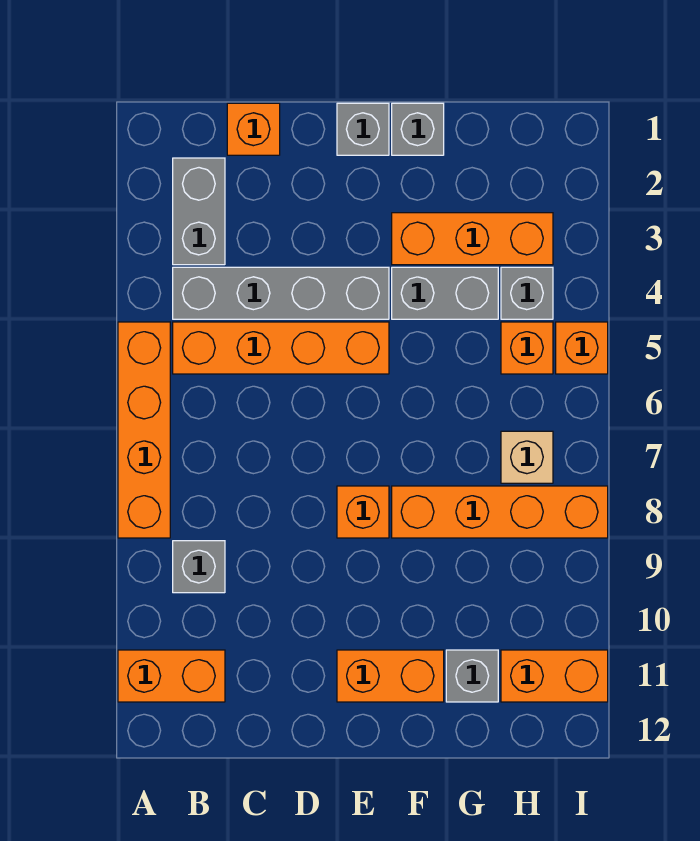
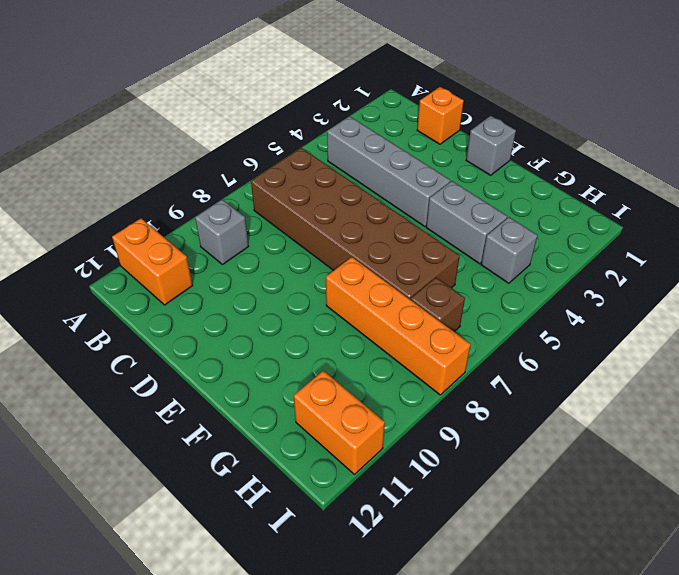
brown 2x6 brick [251,148,460,300] -> none
brown 1x1 brick [411,278,465,332] -> tan 1x1 brick [501,431,553,483]
none -> orange 1x4 brick [118,322,170,538]
none -> grey 1x2 brick [173,158,225,265]
none -> orange 1x4 brick [173,322,389,374]

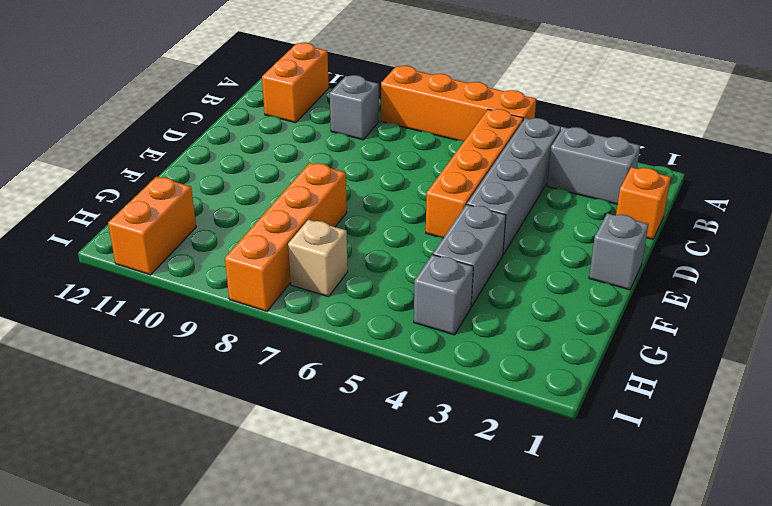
none -> orange 1x1 brick [337,486,389,538]
none -> orange 1x2 brick [337,650,444,702]
none -> grey 1x1 brick [392,103,444,155]

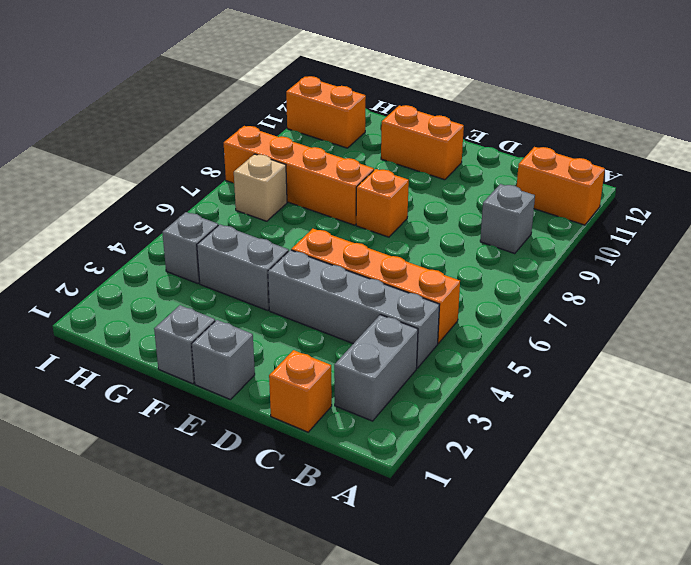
none -> orange 1x4 brick [118,322,170,538]
none -> orange 1x3 brick [392,213,553,265]
none -> grey 1x1 brick [446,650,498,702]

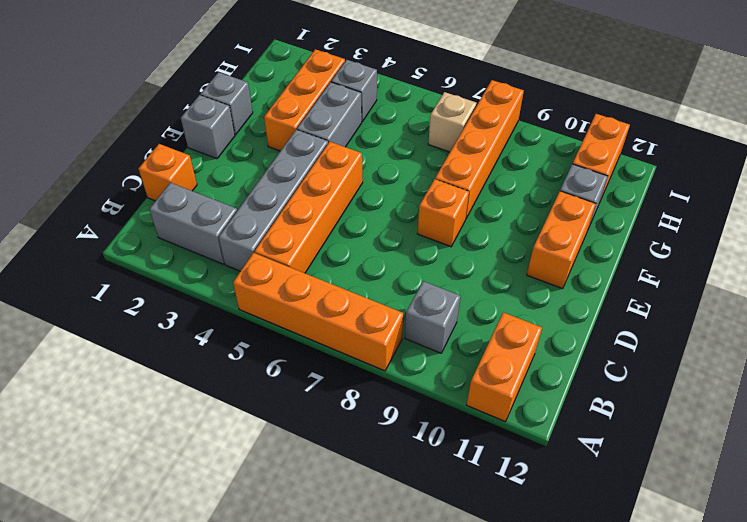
none -> orange 1x1 brick [501,322,553,374]
none -> orange 1x1 brick [556,322,608,374]

